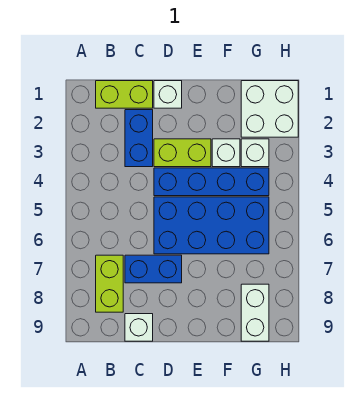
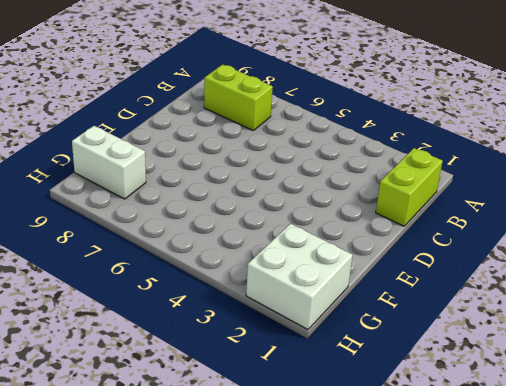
none -> blue 1x2 brick [125,110,153,167]
none -> blue 1x2 brick [125,255,182,283]
none -> white 1x1 brick [125,314,153,341]

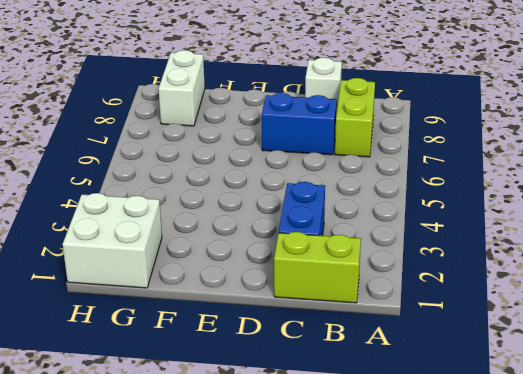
none -> white 1x1 brick [154,81,182,108]
none -> lime 1x2 brick [154,139,211,167]
none -> blue 1x4 brick [154,168,269,196]

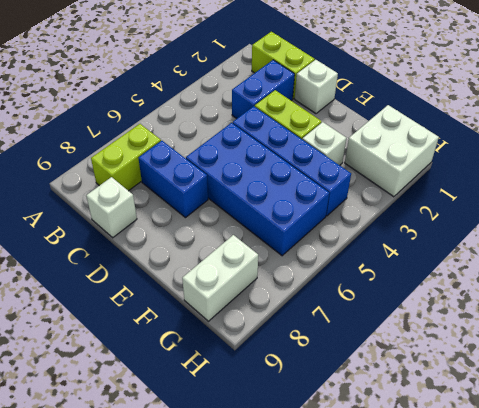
none -> white 1x1 brick [241,139,269,167]

